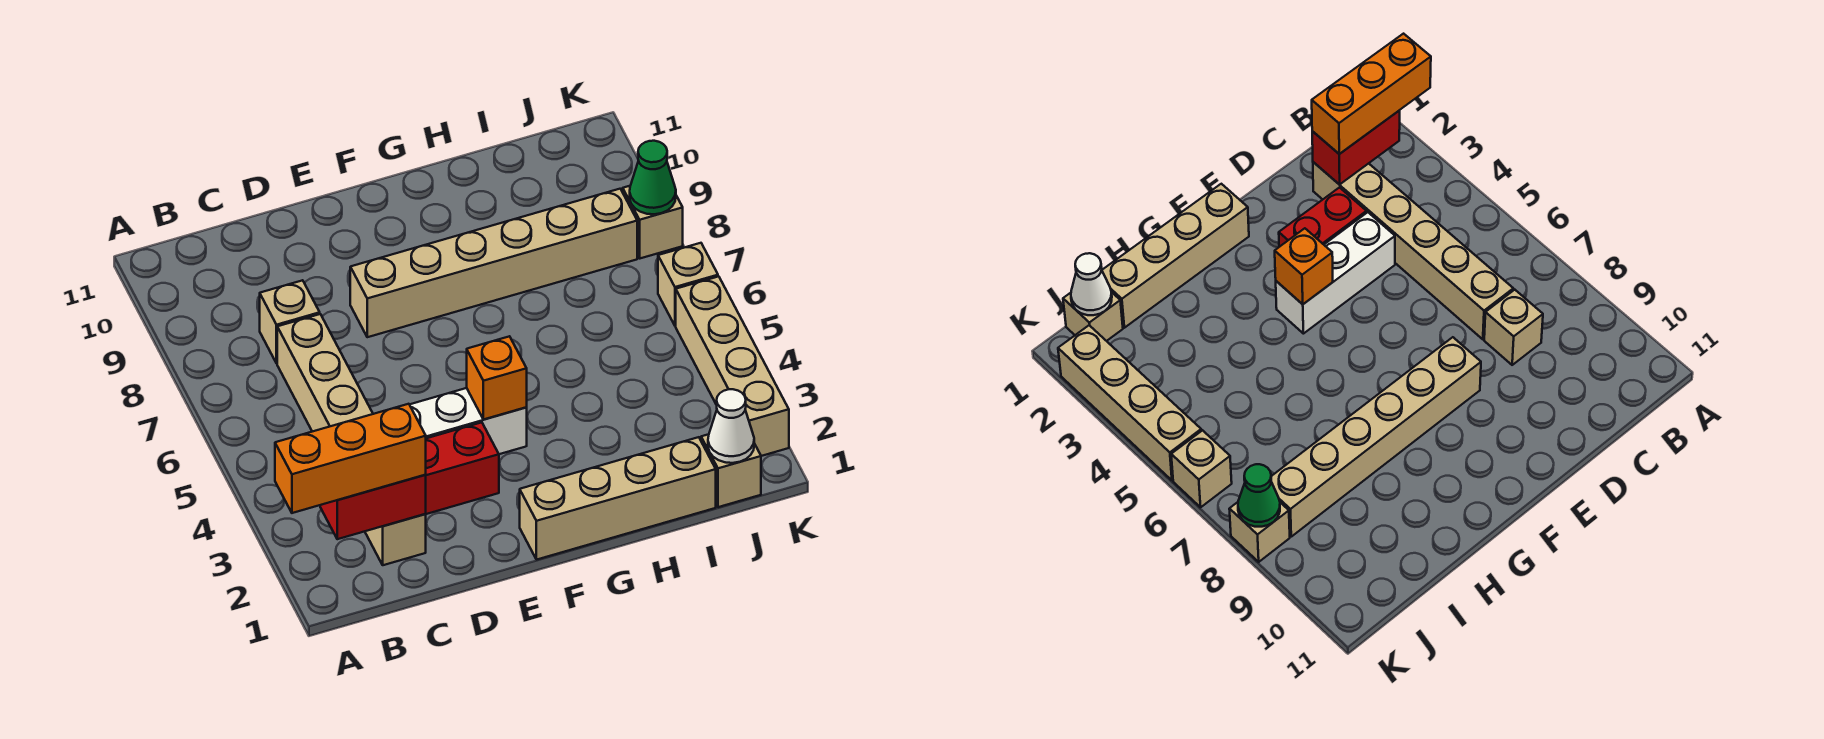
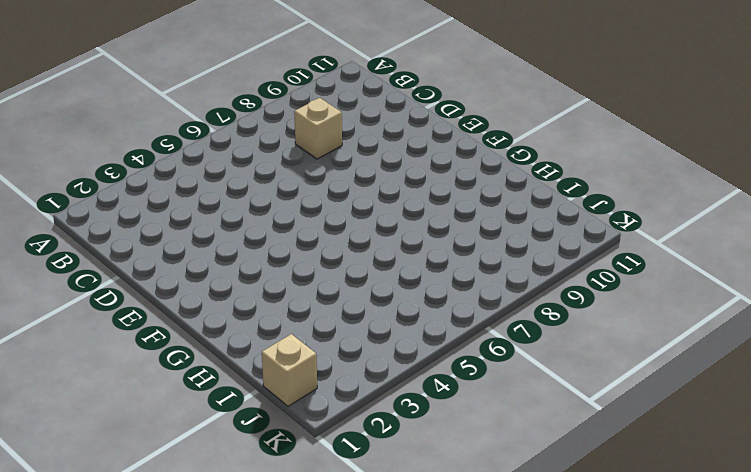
none -> tan 1x6 brick [277,314,426,565]
none -> red 1x2 brick [426,422,499,514]
none -> white 1x3 brick [410,388,527,454]

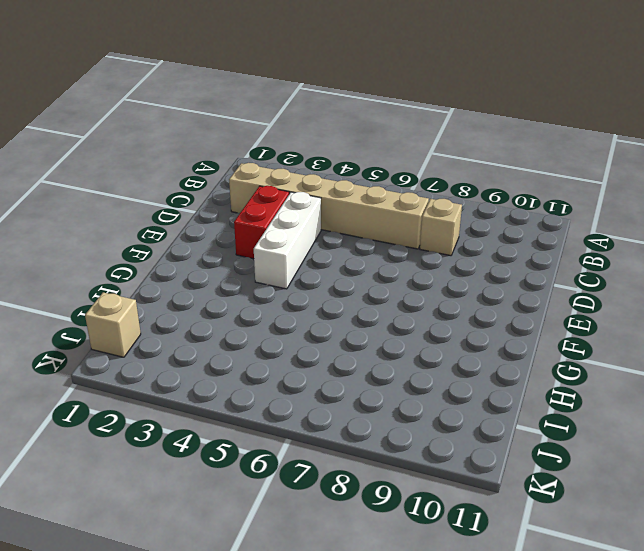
none -> tan 1x6 brick [350,189,637,337]
none -> tan 1x4 brick [520,437,716,560]
none -> tan 1x4 brick [676,276,789,456]

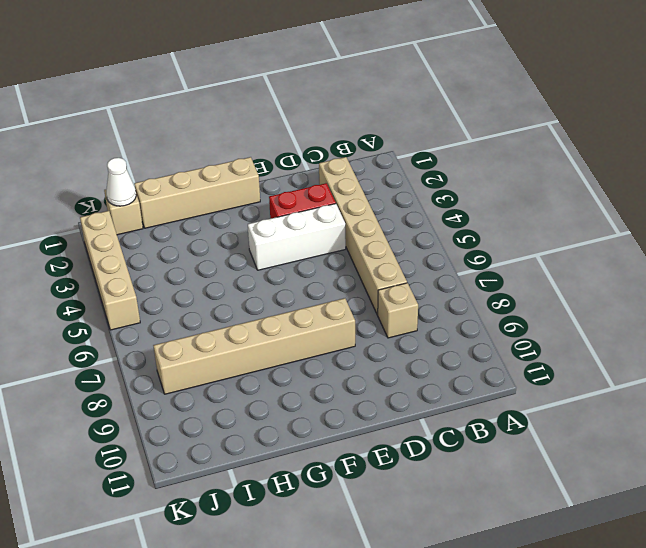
none -> tan 1x1 brick [658,243,718,326]
none -> tan 1x1 brick [623,186,683,258]
none -> red 1x2 brick [320,475,426,539]

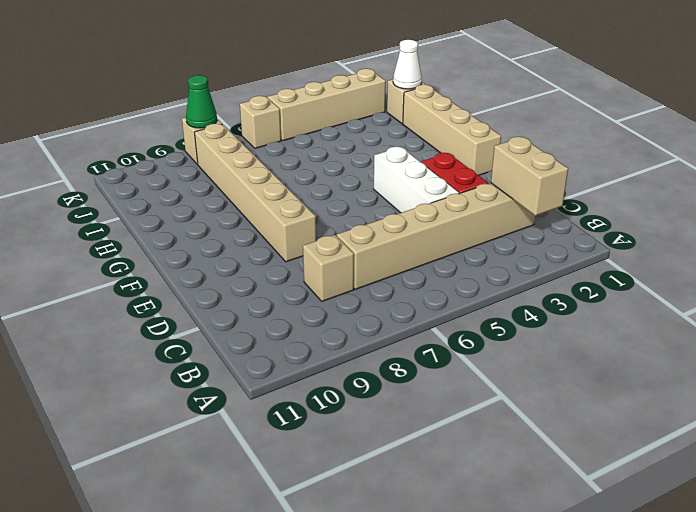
tan 1x2 brick [491,137,568,216] -> red 1x2 brick [320,475,426,539]
none -> orange 1x1 brick [467,336,527,420]
none -> orange 1x3 brick [275,404,426,513]

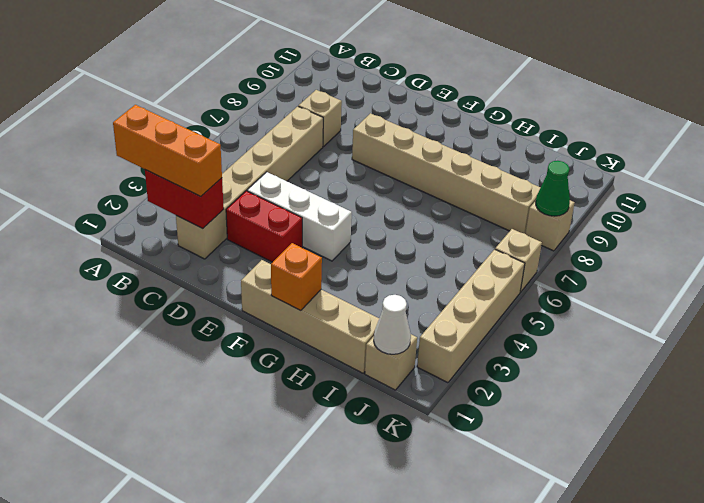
orange 1x1 brick [271,243,322,311] -> orange 1x1 brick moved to [467,336,527,420]

